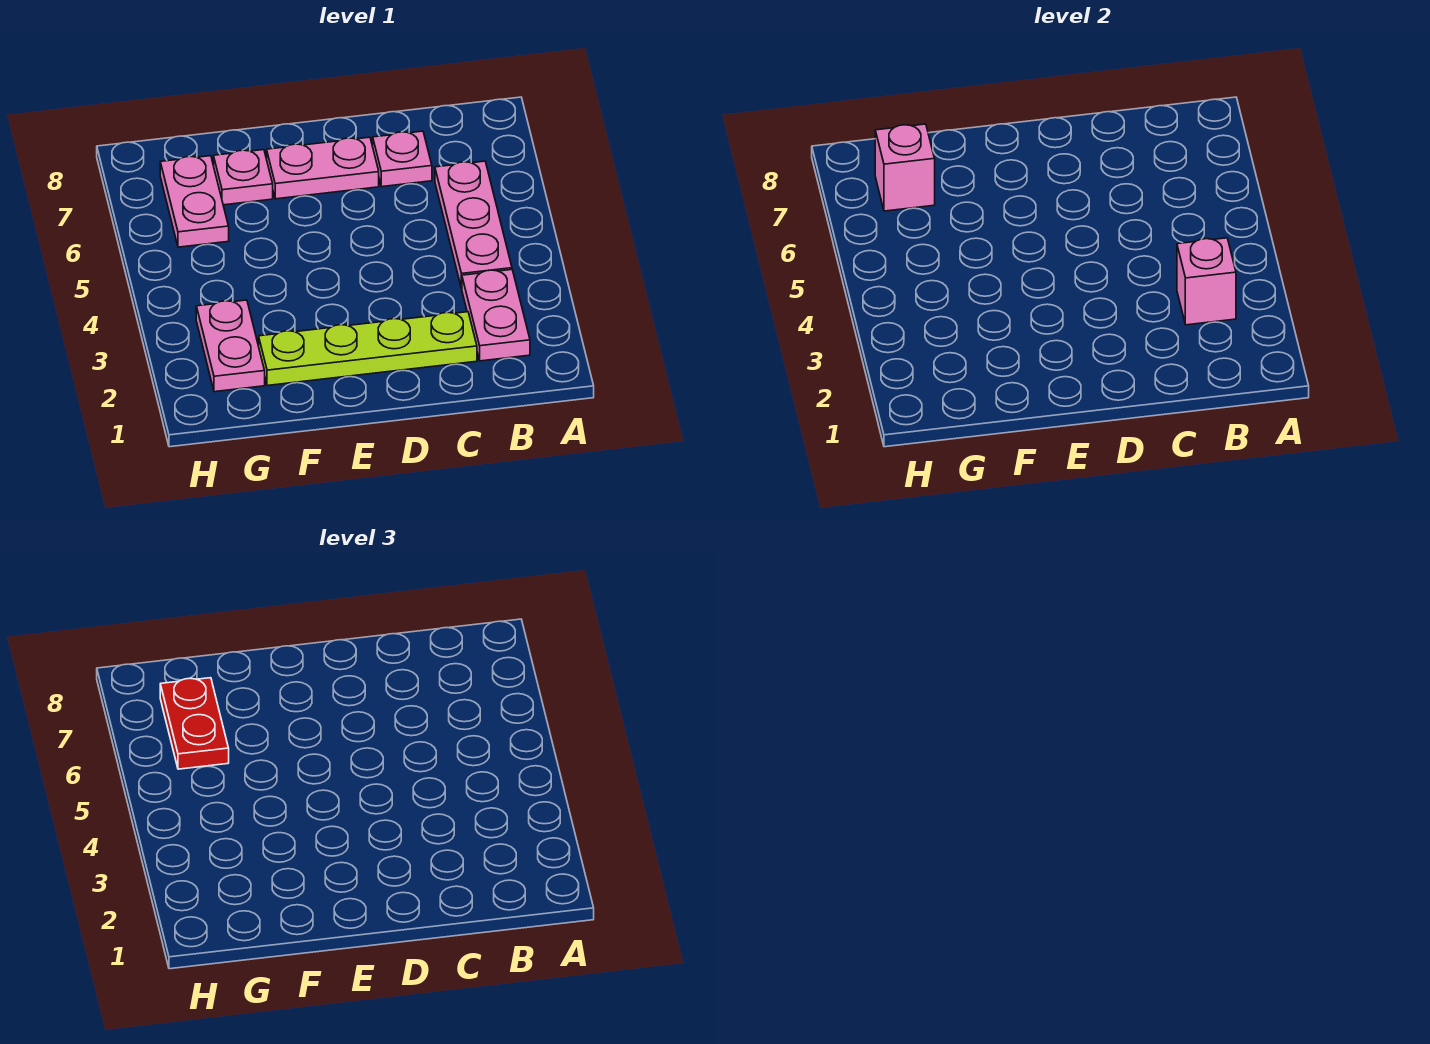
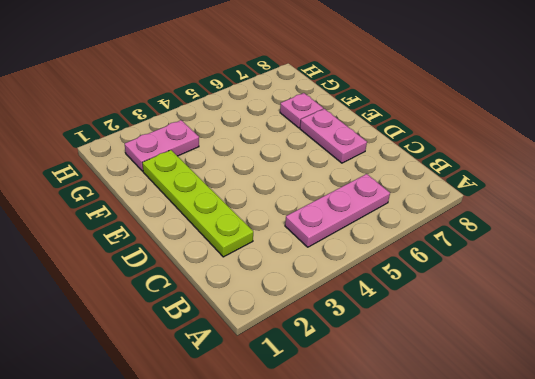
none -> pink 1x2 plate [462,270,530,361]
none -> pink 1x1 plate [373,131,432,187]

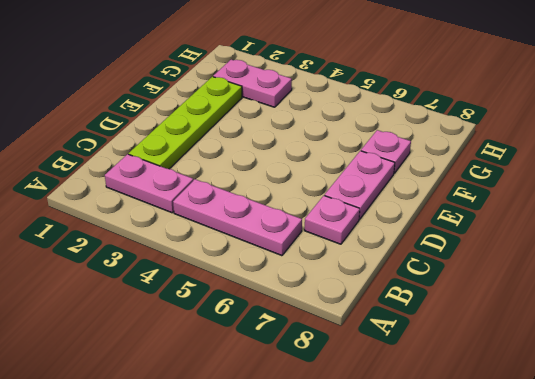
none -> pink 1x2 plate [160,156,229,247]
none -> pink 1x1 brick [1177,238,1236,325]

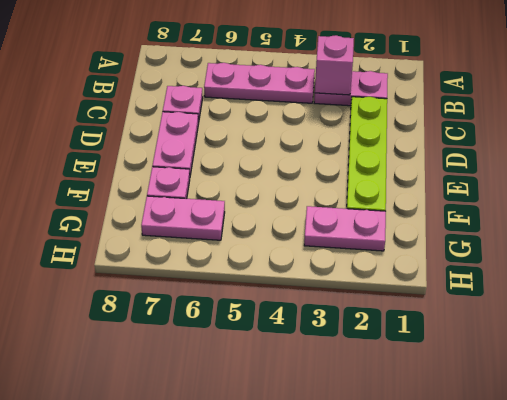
none -> pink 1x1 brick [875,124,935,211]
none -> red 1x2 plate [160,678,229,769]

